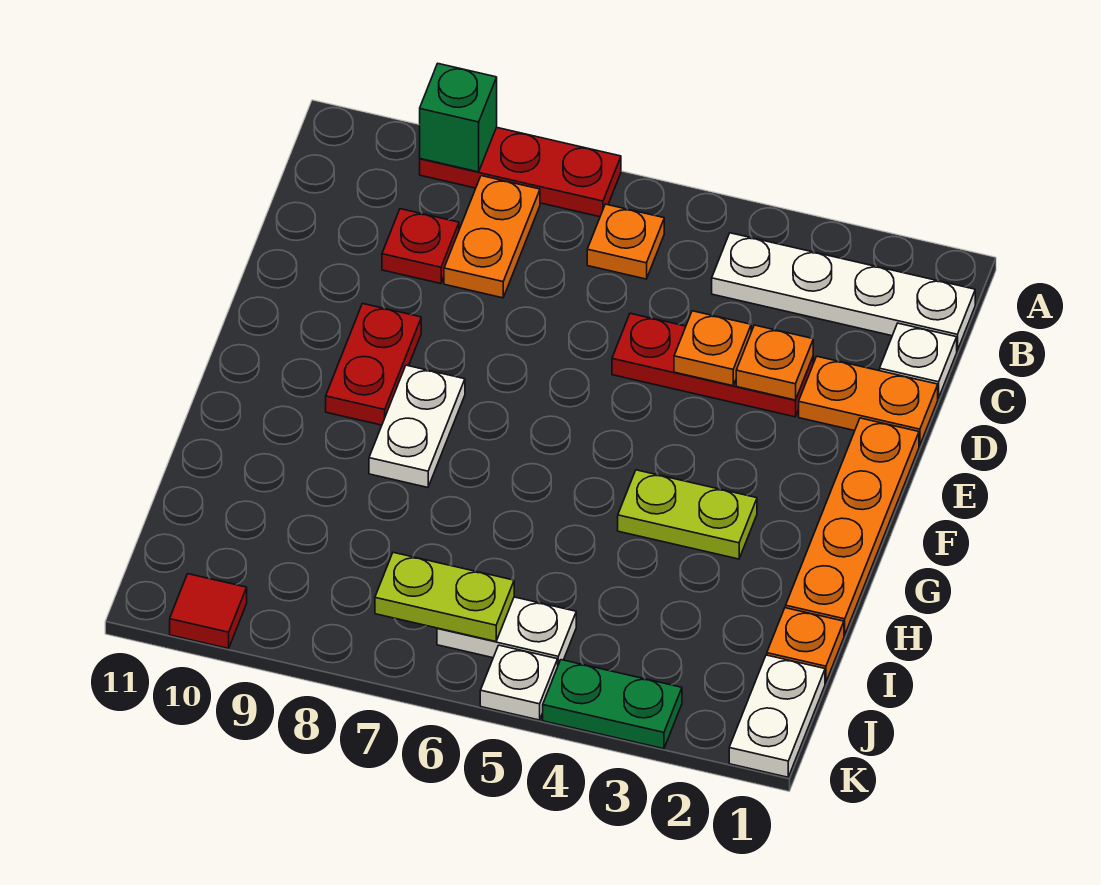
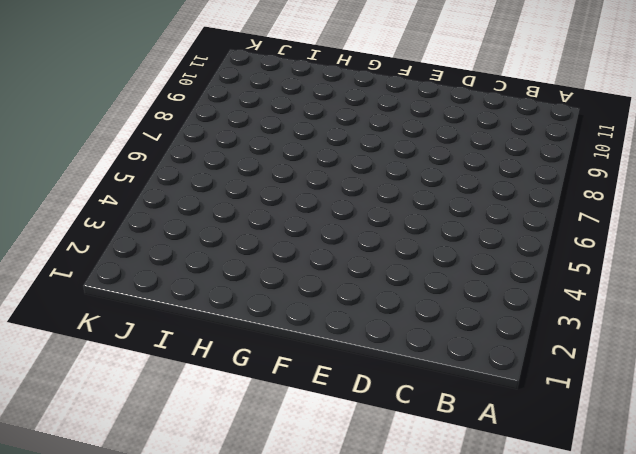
none -> red 1x3 plate [420,127,621,217]
none -> white 1x4 plate [712,233,975,350]
none -> orange 1x1 plate [587,204,664,279]

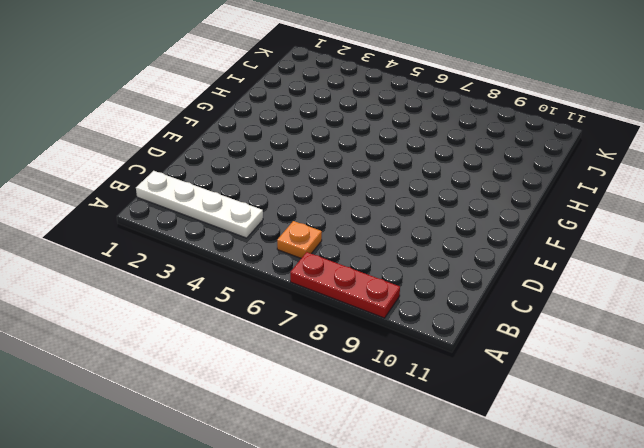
none -> orange 1x2 plate [444,176,540,298]
none -> white 1x1 plate [880,323,957,398]
none -> red 1x1 plate [382,209,459,284]

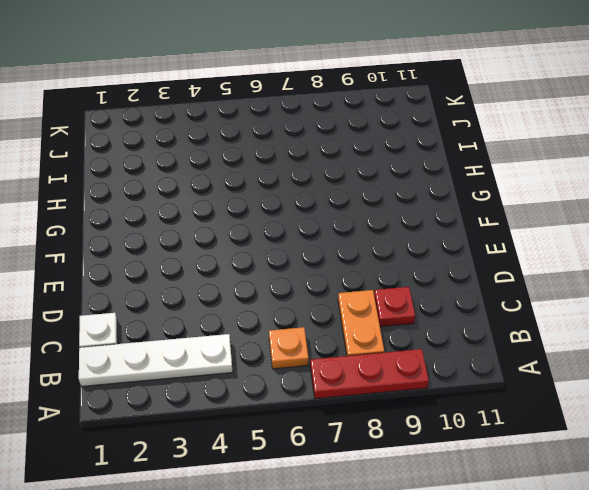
none -> orange 1x2 plate [799,356,938,446]
none -> red 1x3 plate [612,313,813,417]
none -> orange 1x4 plate [786,418,919,635]

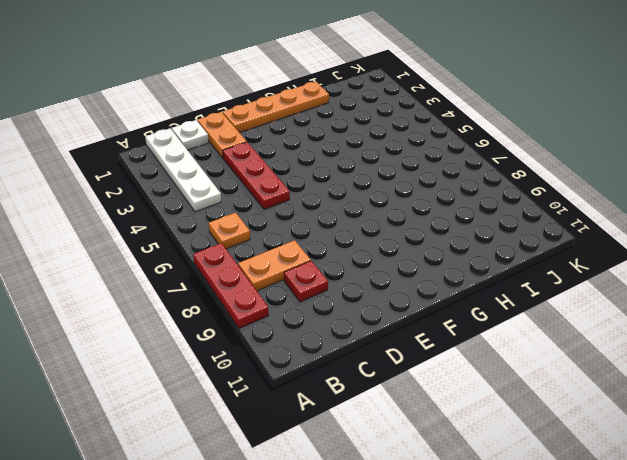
none -> red 1x2 plate [326,304,421,425]
none -> white 1x2 plate [369,365,465,487]
none -> lime 1x2 plate [618,470,757,559]

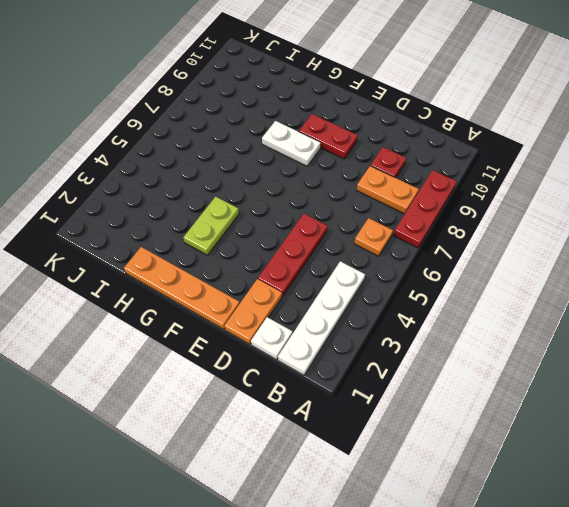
none -> orange 1x1 plate [767,608,844,683]
none -> white 1x2 plate [729,655,825,777]
none -> white 1x2 plate [437,597,576,664]

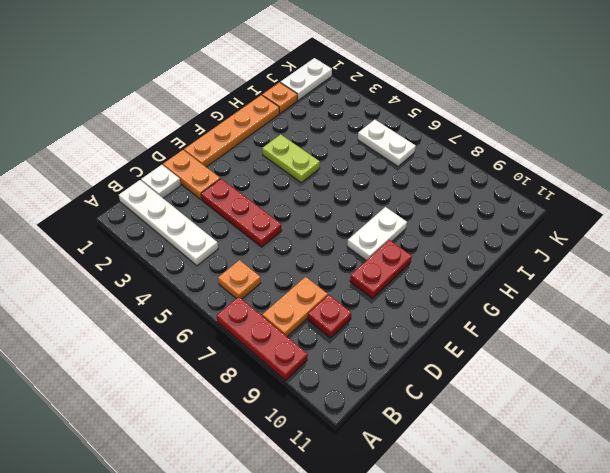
none -> green 1x2 plate [543,660,682,749]
none -> white 1x1 plate [480,645,558,720]
none -> red 1x1 tile [170,574,247,649]

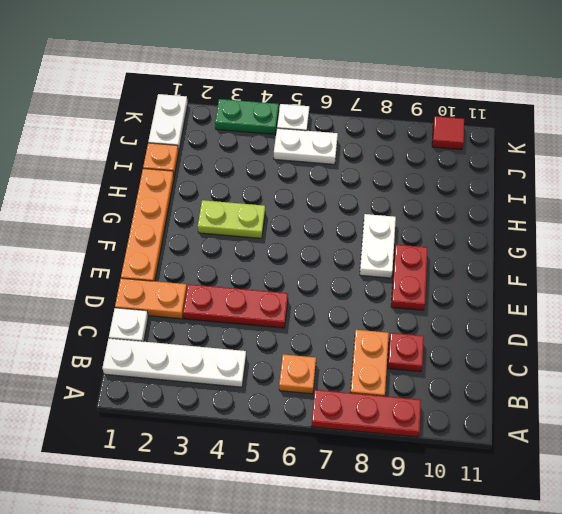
none -> green 1x1 brick [420,64,497,172]
none -> orange 1x1 plate [736,325,813,400]
none -> orange 1x1 plate [674,311,751,386]

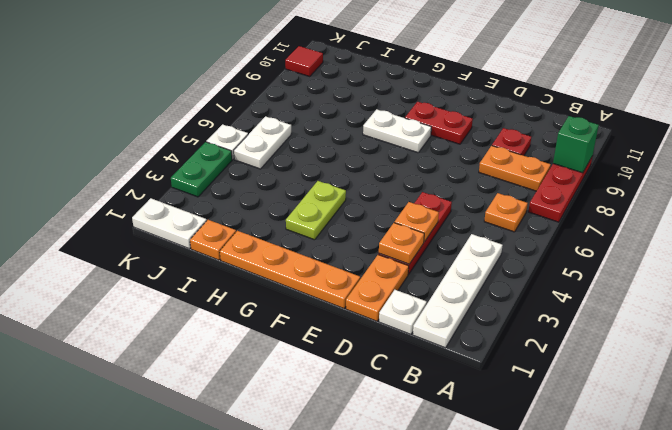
none -> lime 1x2 plate [375,552,514,641]

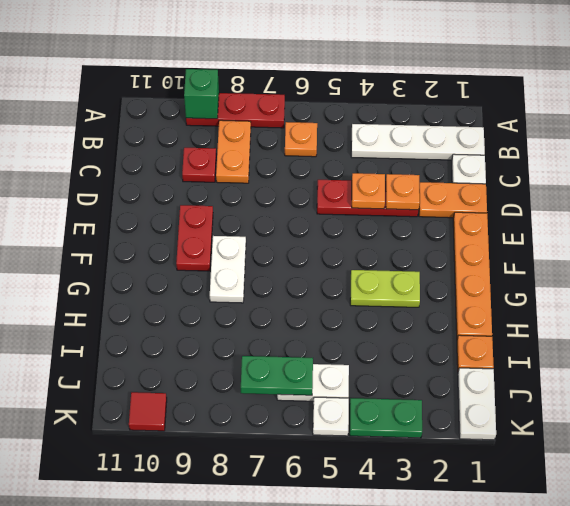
green 1x2 plate [241,356,313,395] -> lime 1x2 plate [375,552,514,641]

